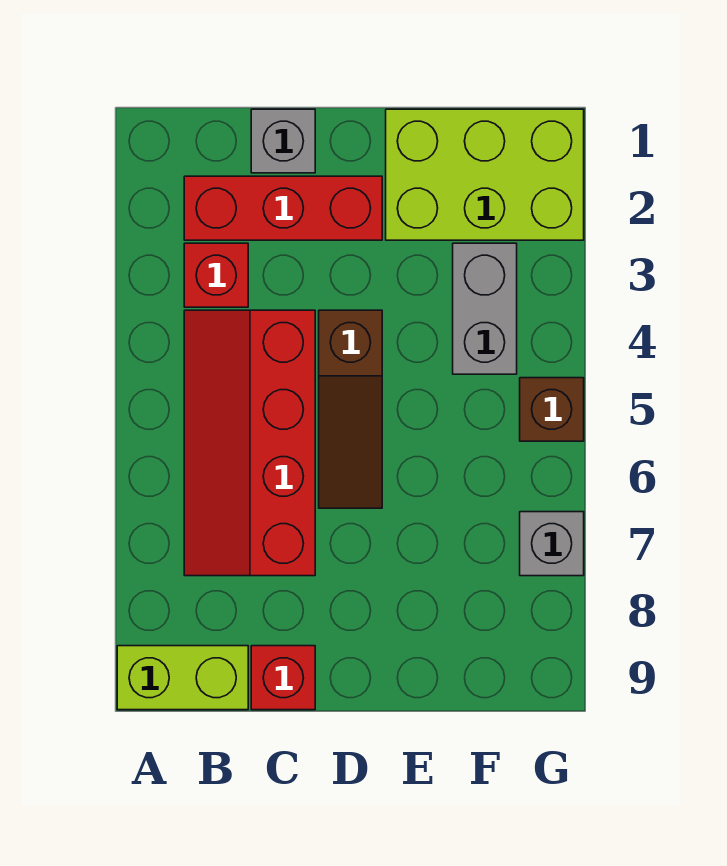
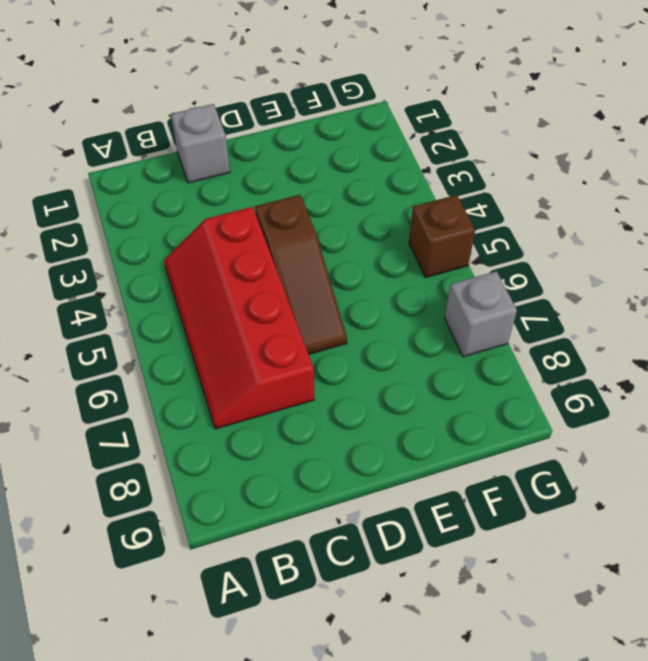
none -> lime 1x2 brick [117,646,248,710]
none -> red 1x3 brick [184,176,382,240]

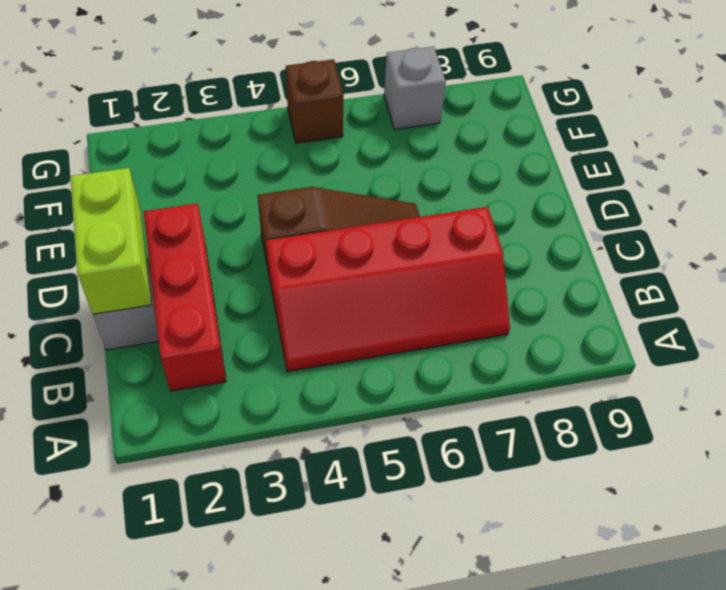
lime 1x2 brick [71,168,151,314] -> lime 1x2 brick moved to [117,646,248,710]
none -> red 1x1 brick [184,243,248,307]
none -> red 1x1 brick [251,646,315,710]

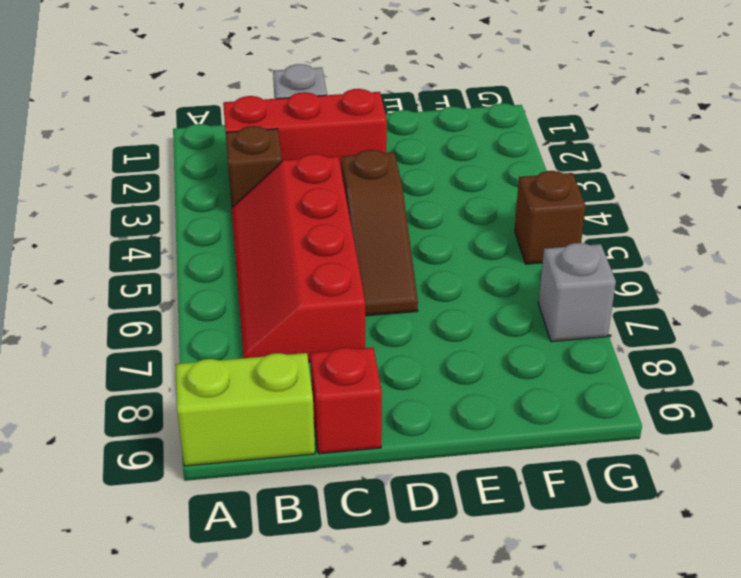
brown 1x1 brick [226,126,282,207] -> red 1x1 brick [184,243,248,307]
none -> lime 2x3 brick [386,109,584,240]
none -> grey 1x2 brick [453,243,517,374]

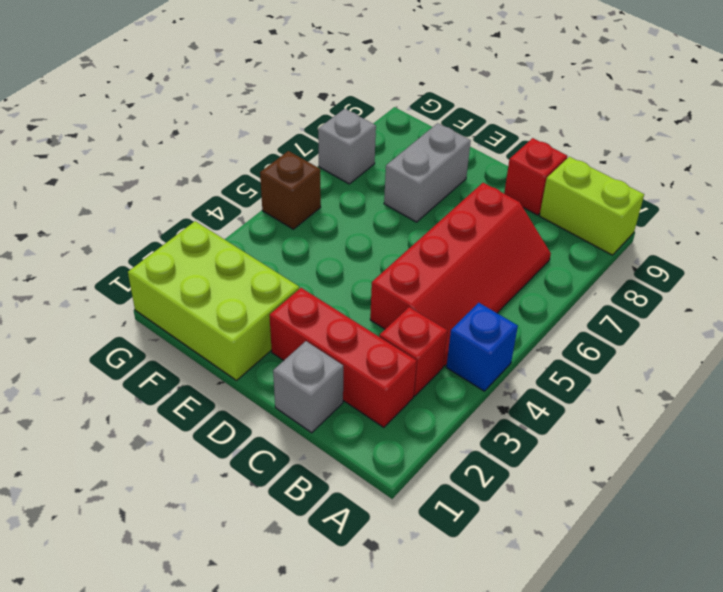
blue 1x1 brick [446,303,518,391] -> none
grey 1x2 brick [384,123,471,222] -> grey 1x2 brick moved to [453,243,517,374]
none -> brown 1x3 slope [319,310,382,508]

